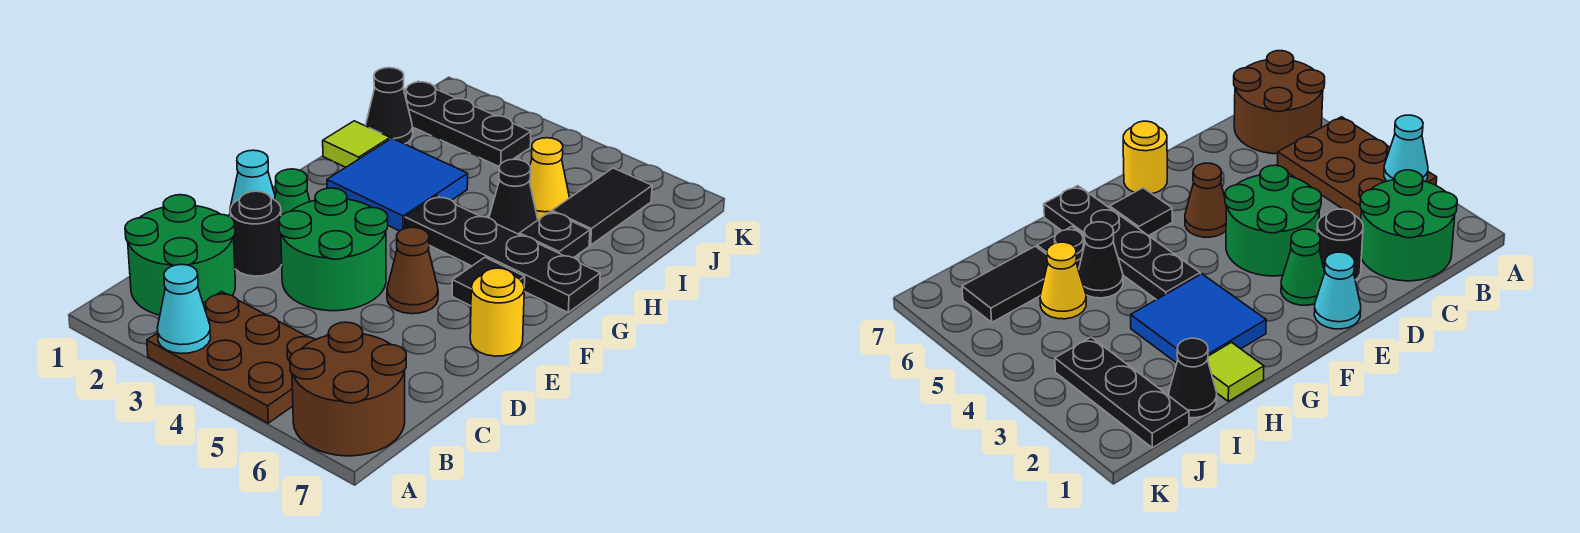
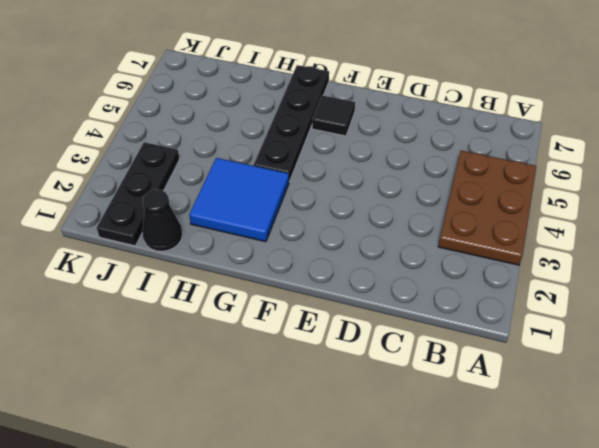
none -> brown 2x2 round brick [290,322,406,456]
none -> green 2x2 round brick [125,195,235,315]
none -> black 1x1 round brick [230,191,282,276]

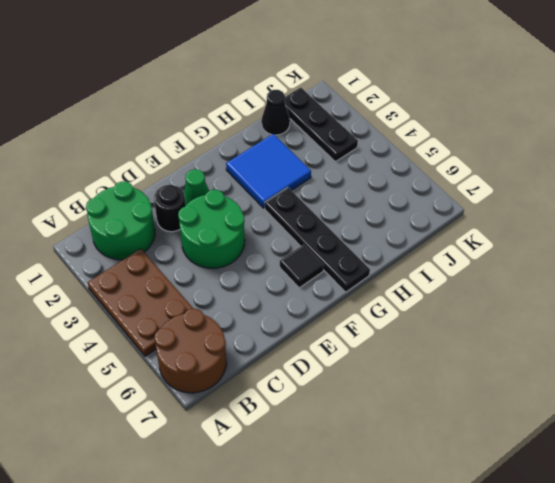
none -> cyan 1x1 cone [230,150,275,217]
none -> brown 1x1 cone [387,227,438,314]
none -> yellow 1x1 round brick [470,268,524,356]

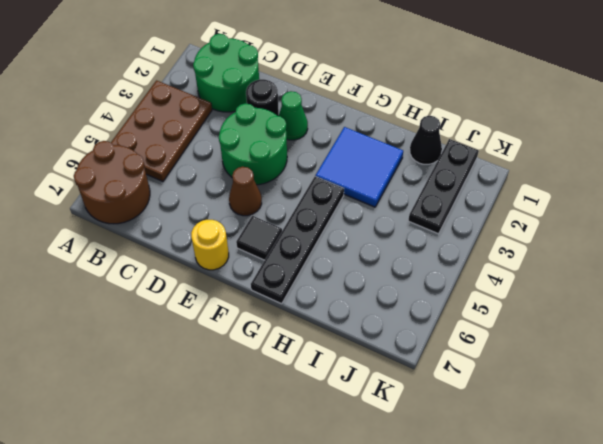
none -> cyan 1x1 cone [230,150,275,217]
none -> lime 1x1 tile [323,121,390,167]
none -> black 1x1 cone [489,159,538,235]

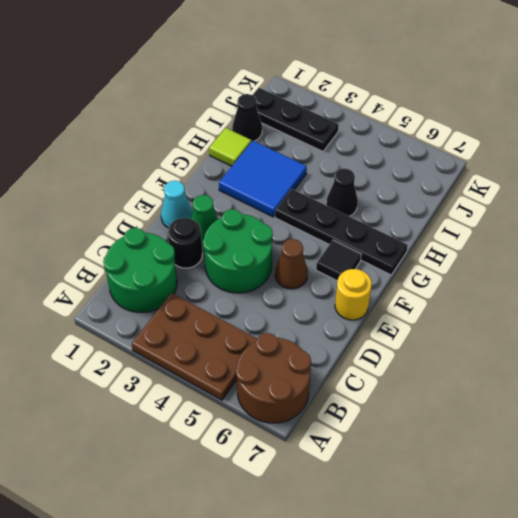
none -> black 1x1 plate [520,212,590,258]
none -> yellow 1x1 cone [529,138,570,220]
none -> black 1x2 tile [552,168,652,245]

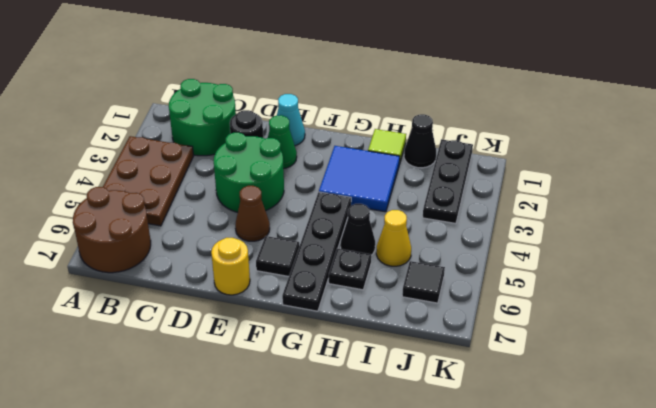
black 1x1 tile [402,261,445,303] -> black 1x2 tile [552,168,652,245]
none -> cyan 1x1 cone [157,265,211,354]

